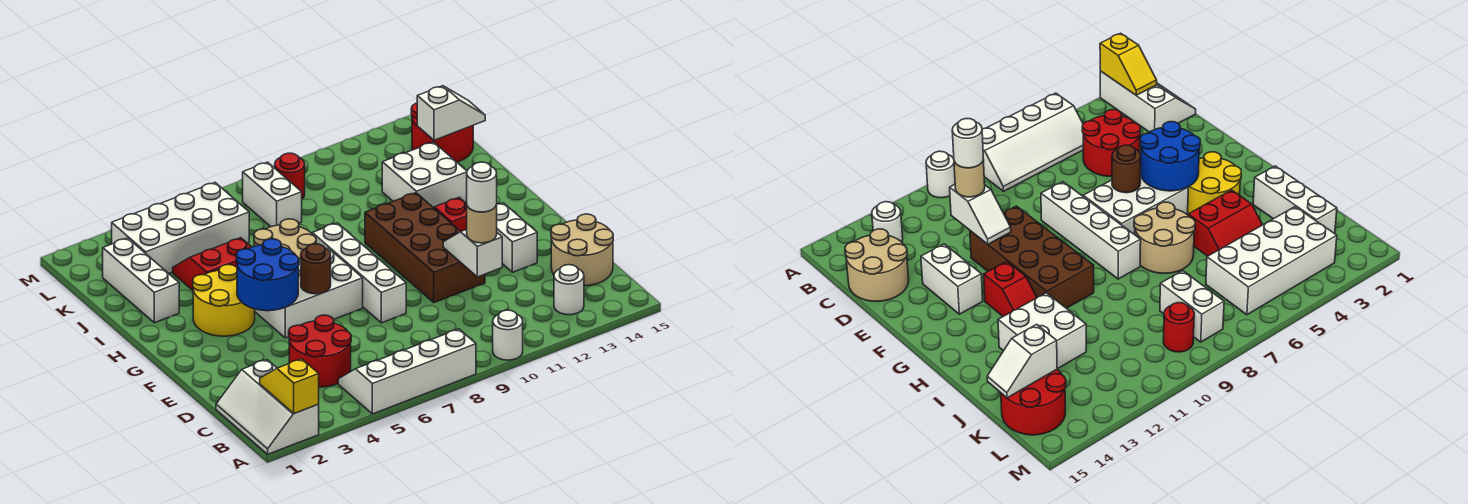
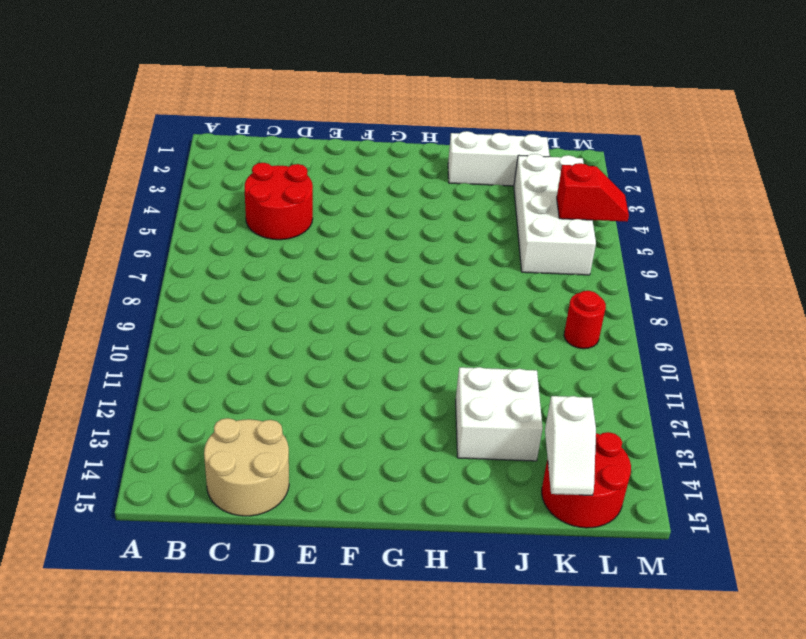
red 1x2 slope [557,163,629,222] -> red 1x2 slope moved to [433,197,467,231]
none -> white 2x3 slope [216,360,319,454]
none -> white 2x4 slope [338,329,476,414]
none -> white 1x1 round brick [493,310,523,360]

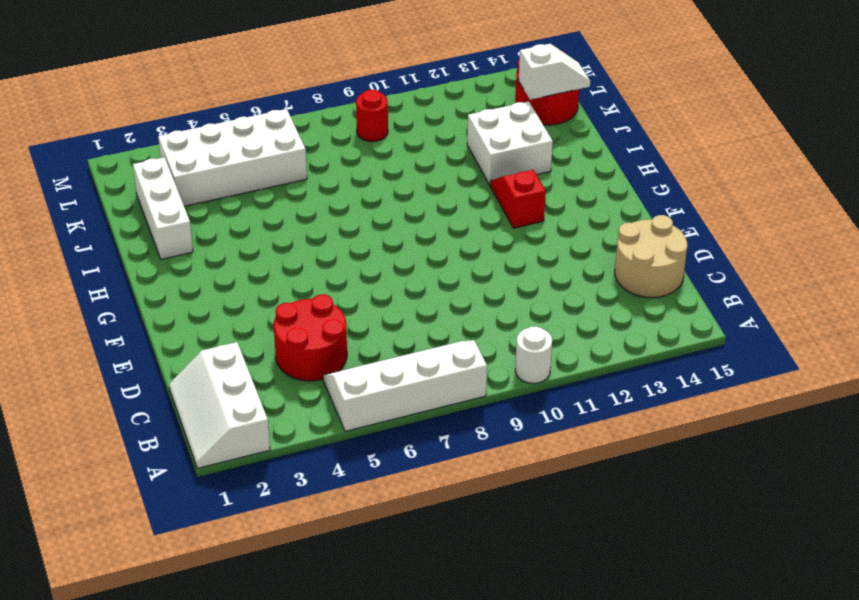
none -> white 1x1 round brick [554,265,584,315]
none -> white 1x4 brick [312,223,406,323]
none -> brown 2x4 brick [365,193,485,303]

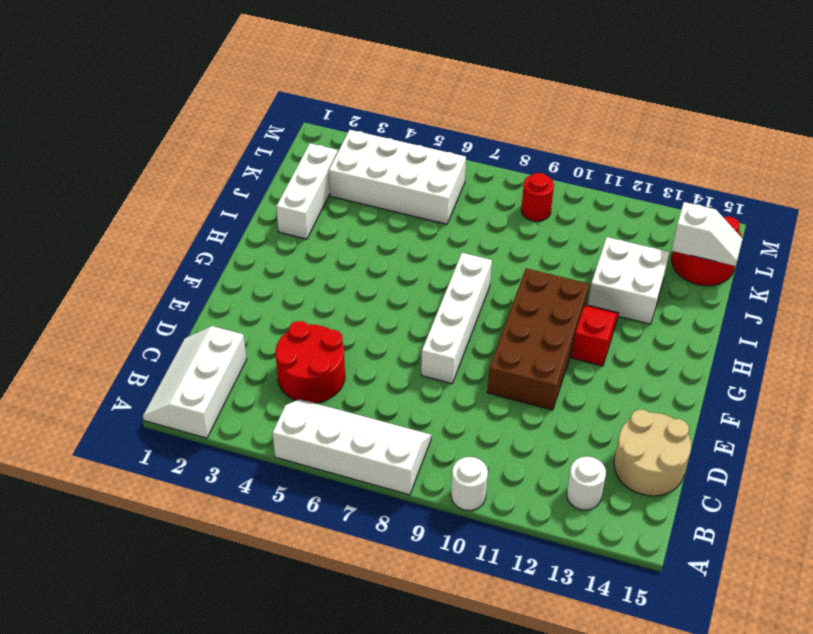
none -> white 1x2 brick [497,203,537,272]
none -> white 2x3 brick [255,248,363,338]
none -> yellow 2x2 round brick [193,264,255,336]

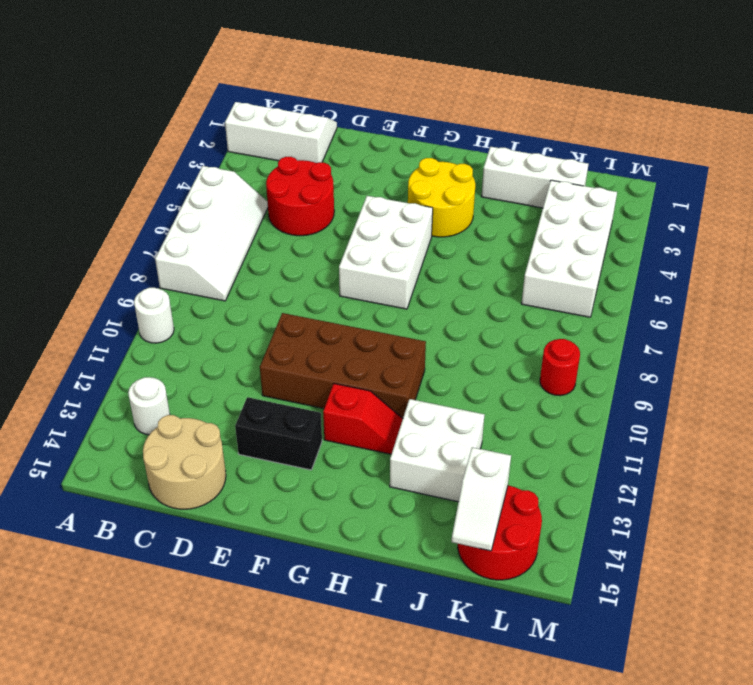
black 1x2 brick [235,397,322,470] -> white 1x2 brick [497,203,537,272]
none -> white 1x4 brick [312,223,406,323]
none -> tan 2x2 round brick [254,219,316,260]
none -> red 2x2 slope [173,238,251,290]

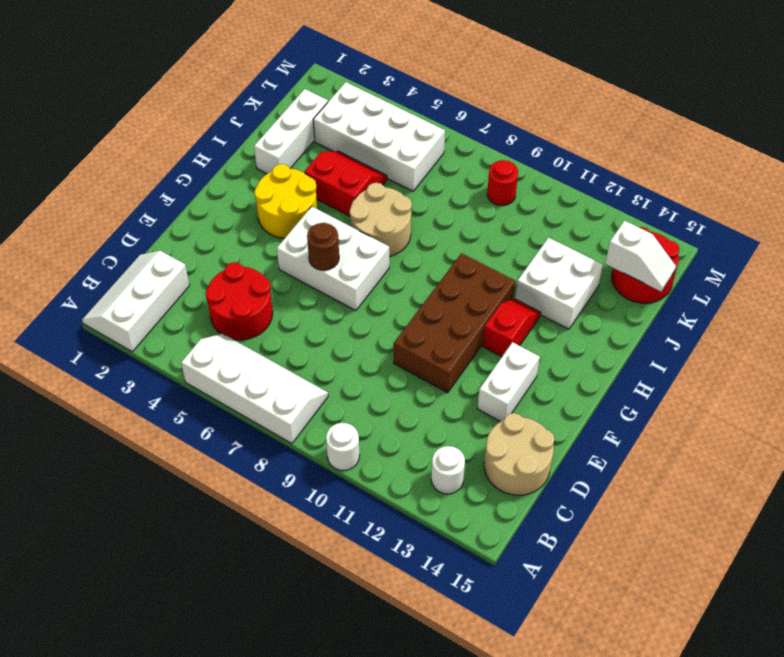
none -> white 1x4 brick [312,223,406,323]
none -> white 1x2 brick [243,162,302,227]
none -> yellow 1x2 slope [260,359,319,414]

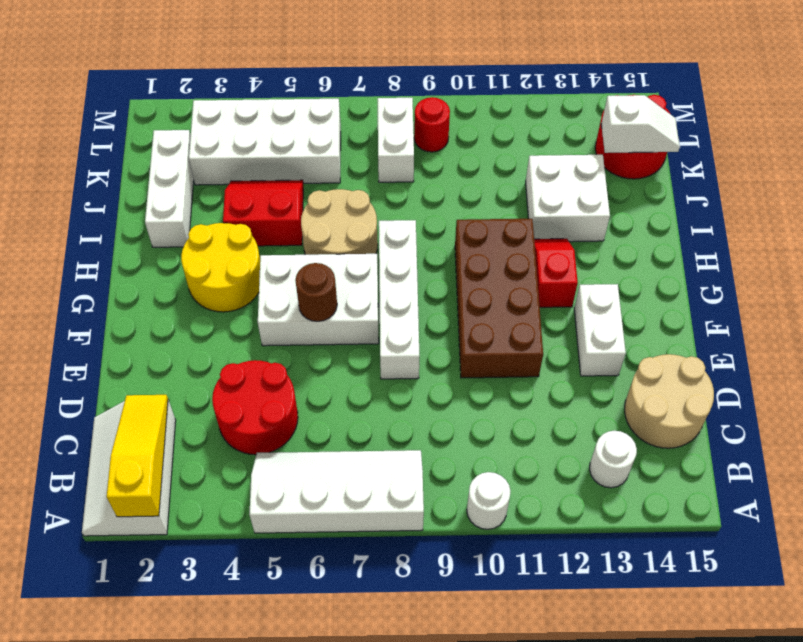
yellow 1x3 slope [107,395,168,517] -> yellow 1x2 slope [260,359,319,414]
none -> white 1x2 slope [443,229,502,277]
none -> blue 2x2 round brick [236,239,299,311]
none -> tan 1x1 round brick [467,205,497,243]

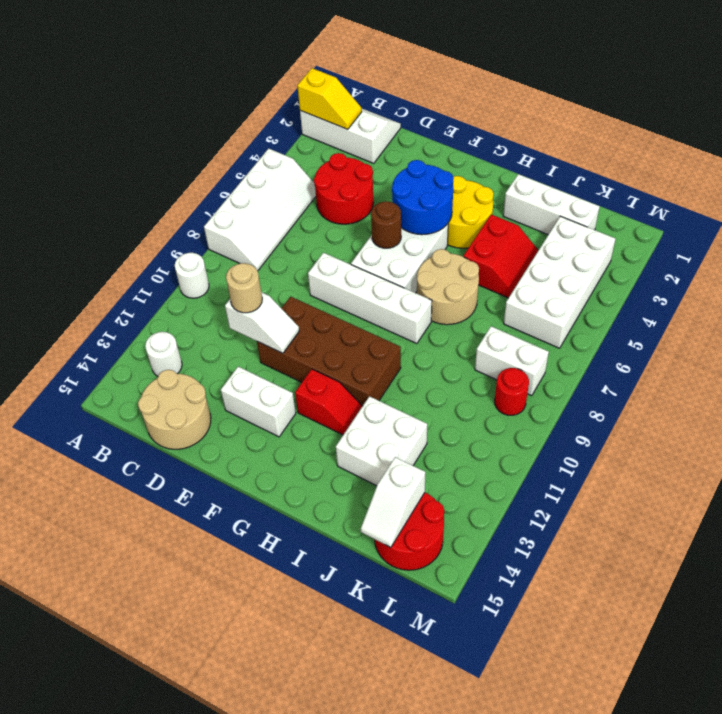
none -> white 1x1 round brick [467,162,497,212]

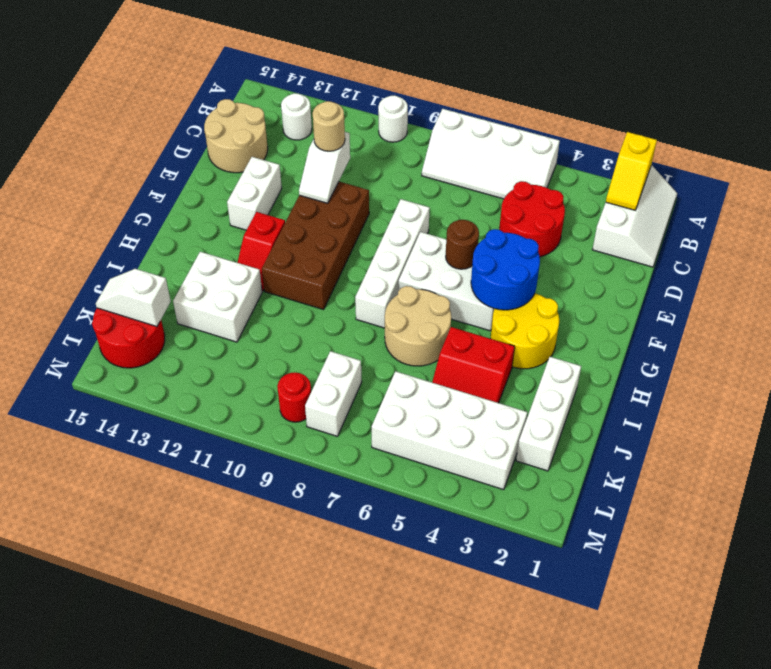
none -> white 1x1 round brick [467,162,497,212]

